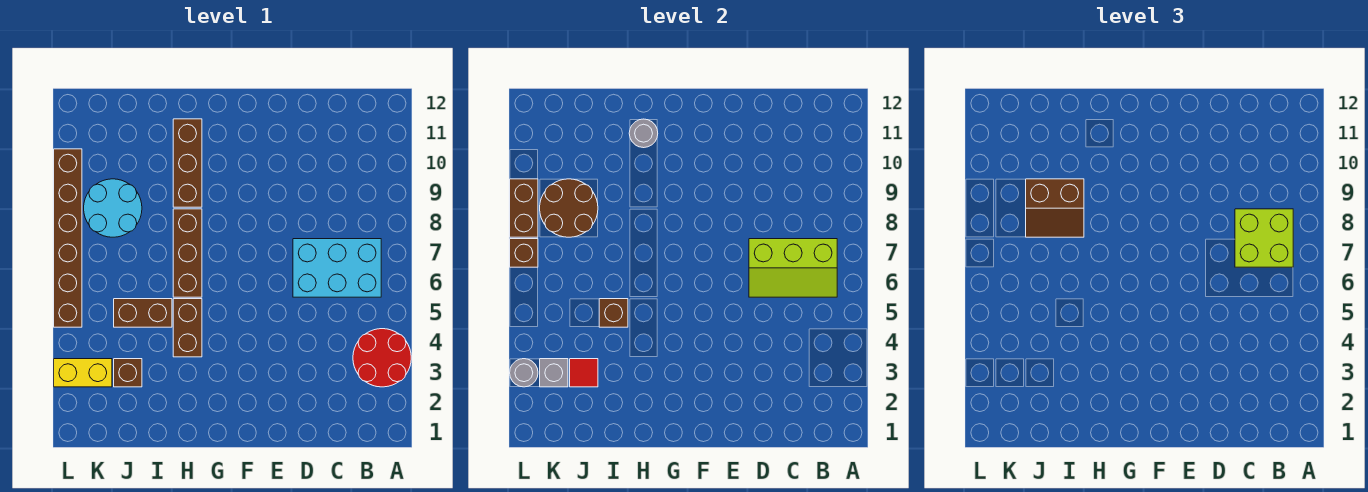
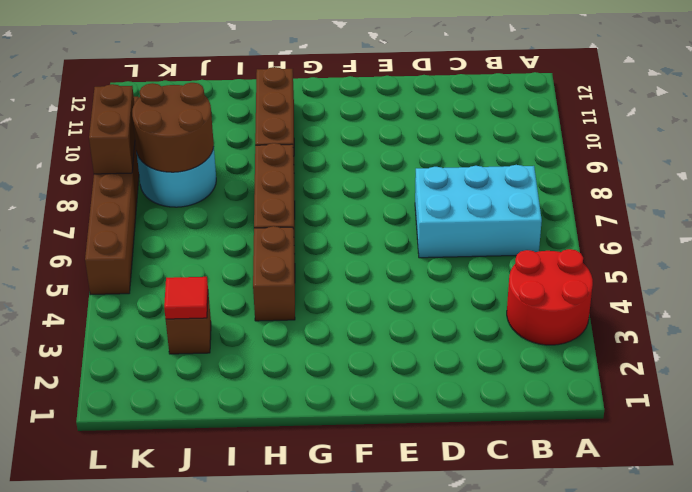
none -> brown 1x2 brick [114,299,172,327]
none -> yellow 1x2 brick [54,359,112,387]
none -> lime 2x3 slope [749,239,837,297]

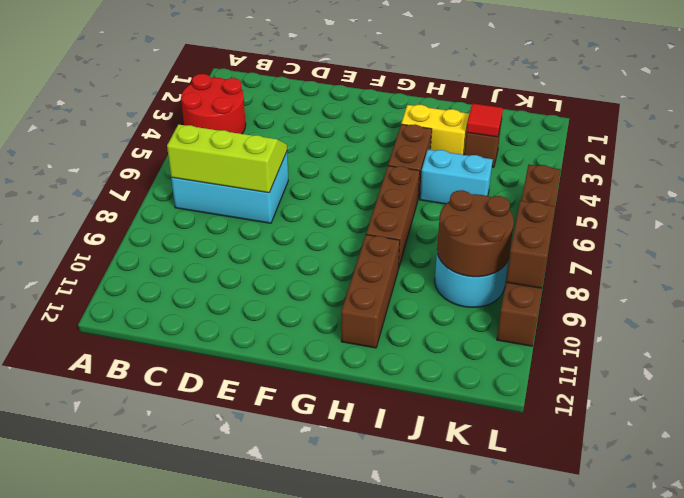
yellow 1x2 brick [401,105,469,155] -> yellow 1x2 brick moved to [54,359,112,387]
cyan 1x2 brick [420,150,493,204] -> brown 1x2 brick [114,299,172,327]
none -> grey 1x1 round brick [629,119,658,148]
none -> brown 1x1 brick [599,299,628,327]
none -> grey 1x1 brick [540,359,568,387]

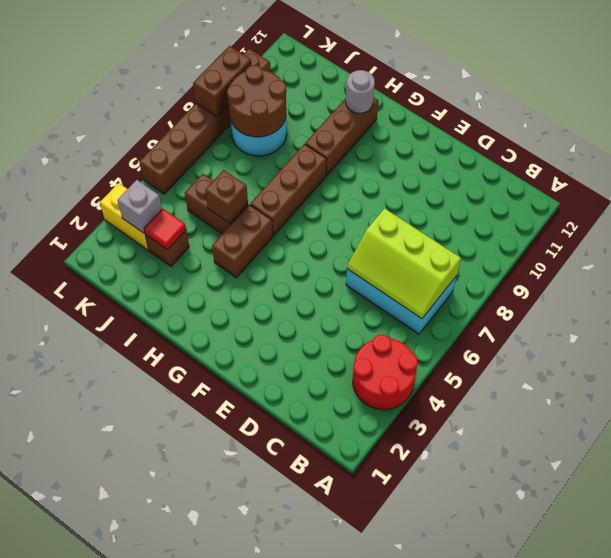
none -> grey 1x1 round brick [510,359,538,387]
none -> brown 1x1 brick [510,239,538,267]
none -> lime 2x2 brick [1235,209,1293,267]

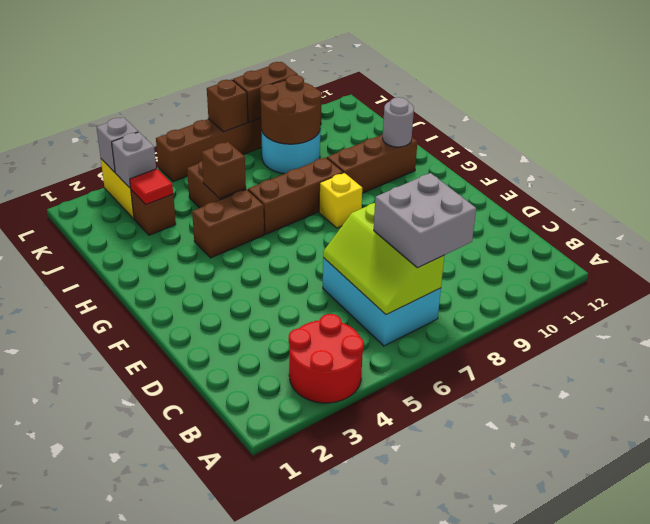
grey 2x2 brick [374,173,476,268] -> lime 2x2 brick [1235,209,1293,267]
yellow 1x1 brick [319,173,362,228] -> none
grey 1x1 brick [97,117,138,172] -> grey 1x1 round brick [510,359,538,387]
none -> brown 2x2 slope [1026,179,1084,237]

